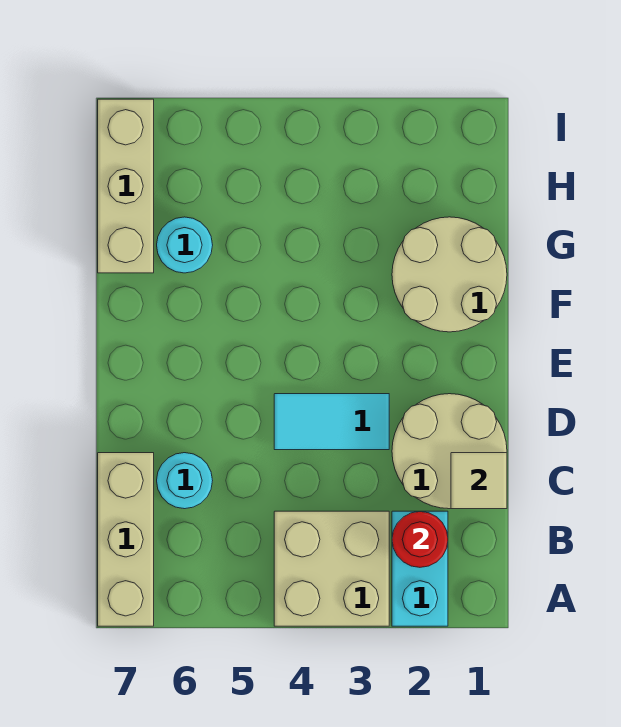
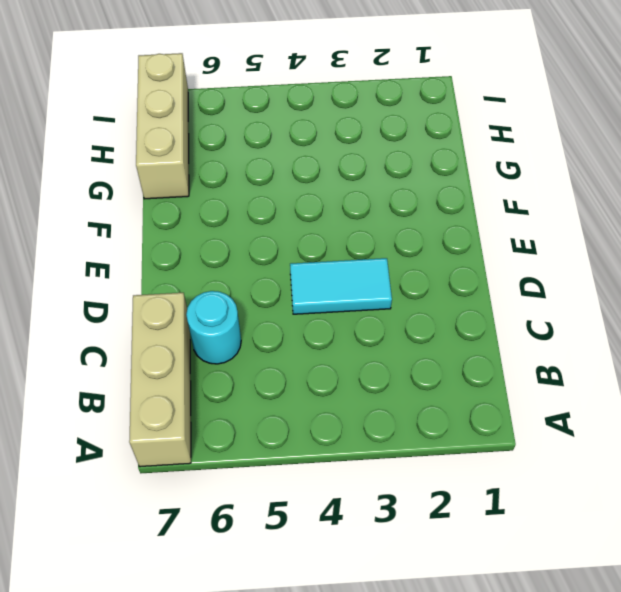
none -> cyan 1x2 brick [392,511,448,626]
none -> tan 2x2 brick [274,511,389,626]

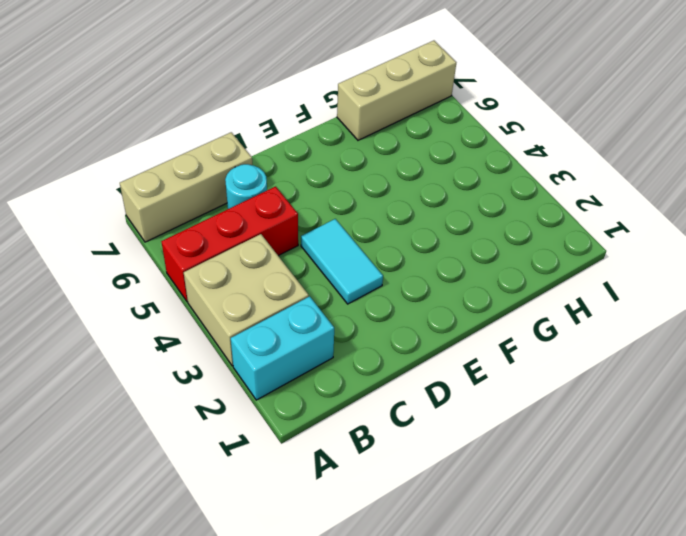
red 1x3 brick [161,187,298,302] -> none
none -> tan 2x2 round brick [392,394,507,509]
none -> tan 2x2 round brick [392,217,507,332]

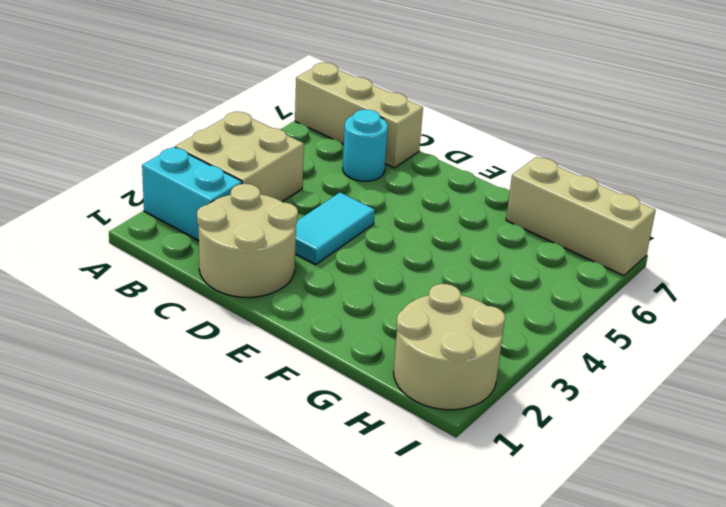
tan 2x2 round brick [394,284,505,410] -> tan 2x2 round brick moved to [392,217,507,332]
none -> cyan 1x1 round brick [157,217,213,273]
none -> red 1x1 round brick [392,511,448,567]

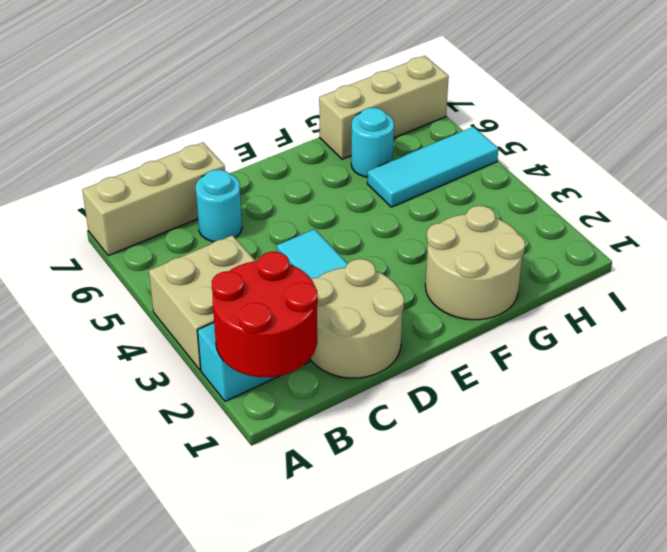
red 2x2 round brick [212,252,318,377] -> red 1x1 round brick [392,511,448,567]
cyan 1x3 tile [367,127,498,207] -> none
none -> tan 1x1 tile [451,453,507,509]

